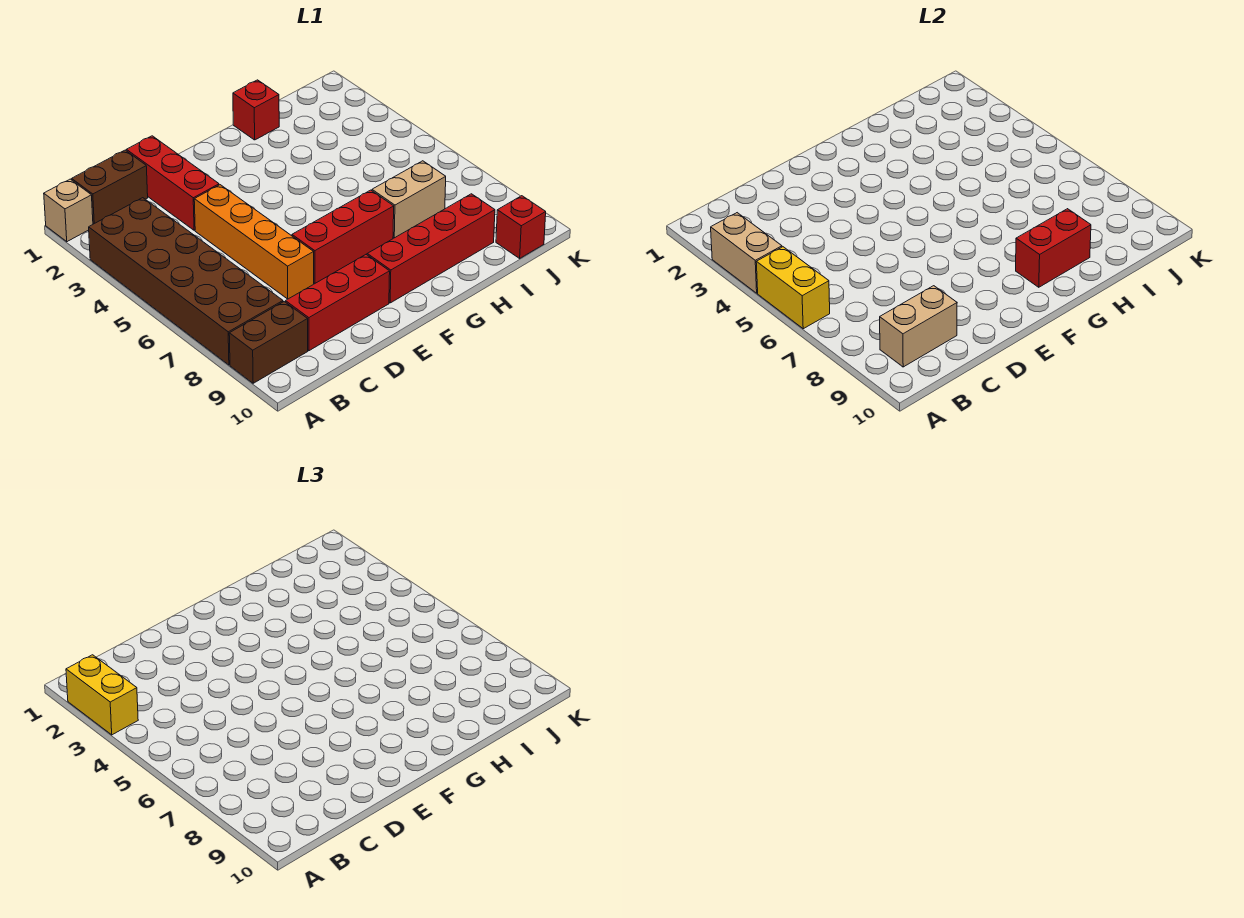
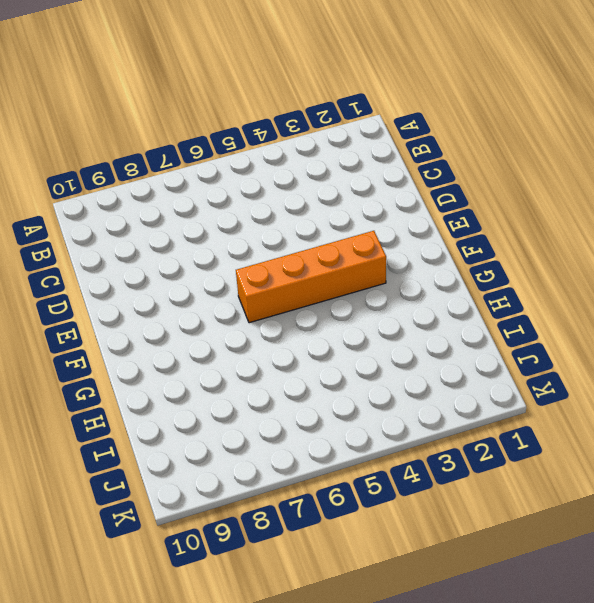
orange 1x4 brick [236,231,386,323] -> orange 1x4 brick moved to [194,185,314,299]
none -> tan 1x1 brick [44,179,93,242]
none -> brown 2x6 brick [89,198,283,365]
none -> brown 1x2 brick [229,302,308,383]

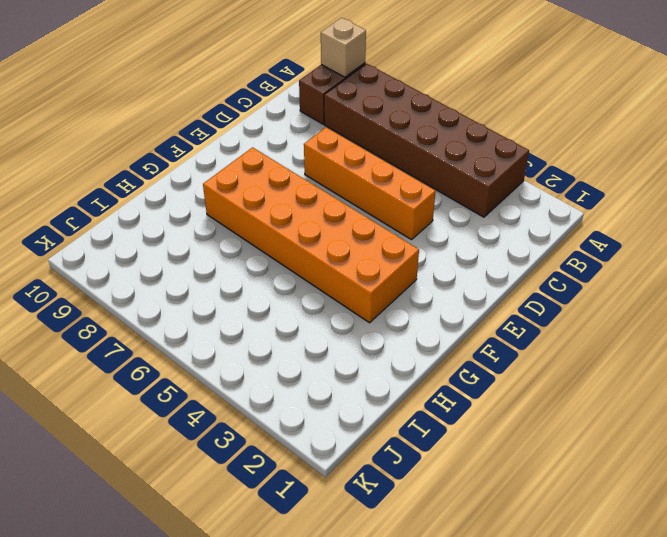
tan 1x1 brick [321,18,366,77] -> tan 1x1 brick moved to [44,179,93,242]
orange 2x6 brick [203,147,419,323] -> red 1x3 brick [292,190,394,283]
none -> brown 1x2 brick [72,150,148,224]
none -> red 1x3 brick [286,255,390,351]
none -> red 1x3 brick [126,136,219,230]

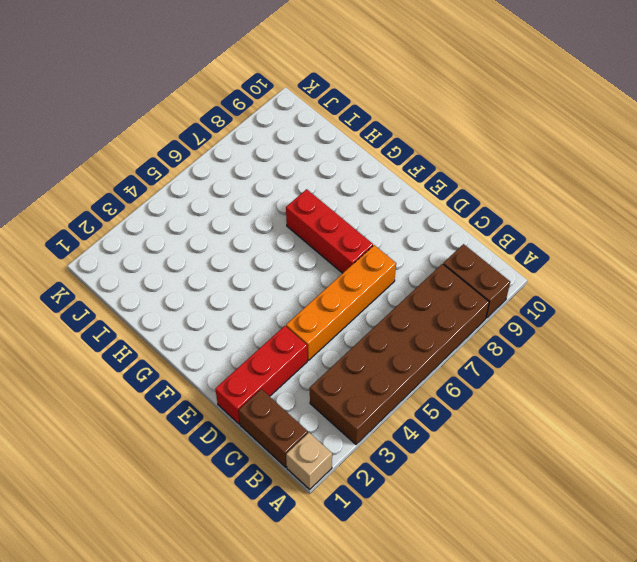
none -> red 1x3 brick [286,255,390,351]
none -> red 1x4 brick [367,194,495,303]
none -> red 1x1 brick [233,80,279,140]

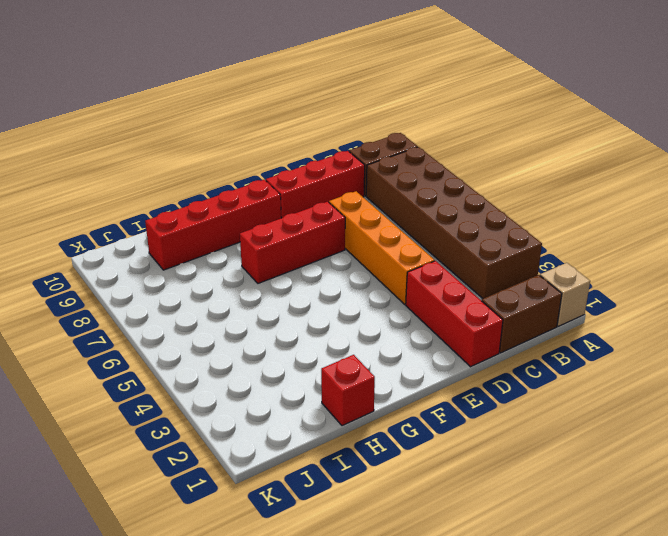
none -> tan 1x2 brick [372,161,446,238]
none -> red 1x1 brick [496,196,546,258]
none -> tan 1x2 brick [711,213,782,293]

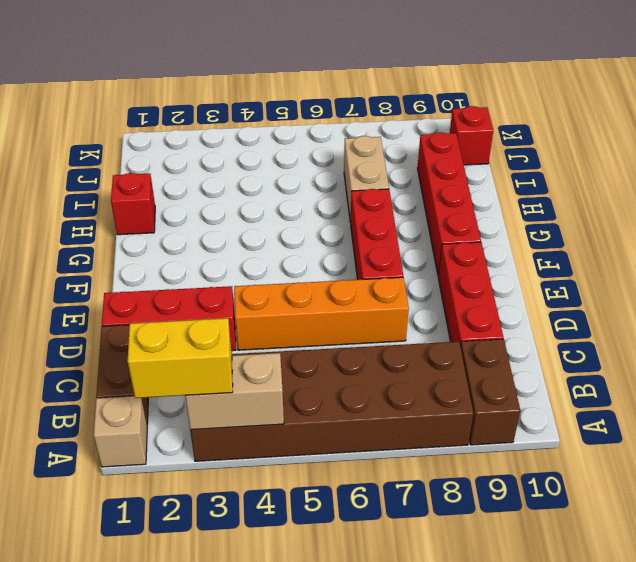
none -> yellow 1x2 brick [756,247,830,329]
none -> tan 1x2 brick [880,286,957,367]
none -> red 1x2 brick [1016,209,1091,287]

